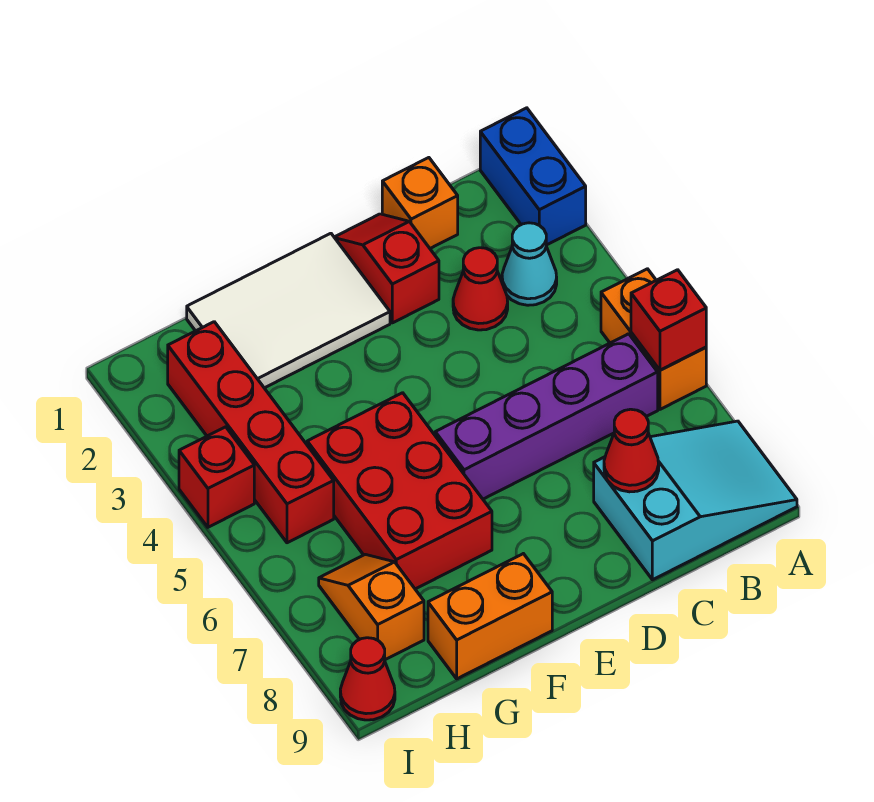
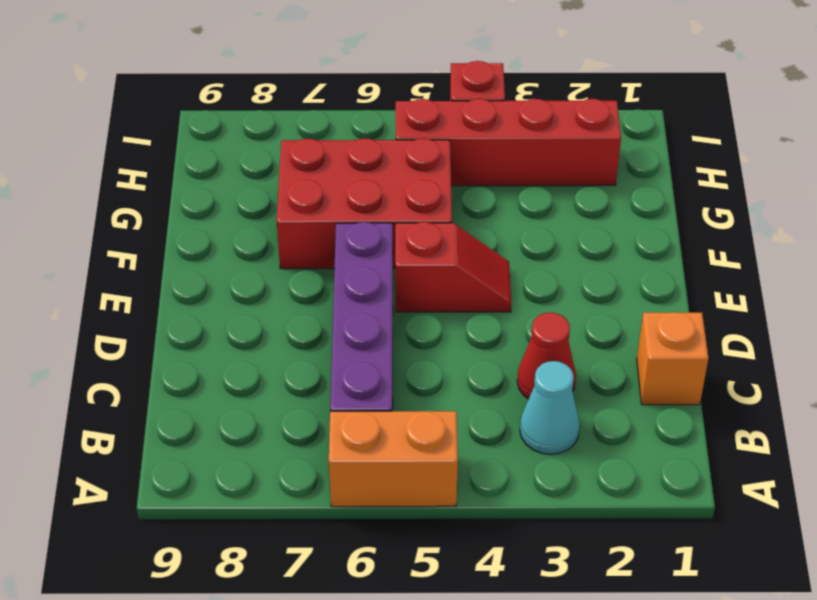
red 1x2 slope [395,222,511,312] -> red 1x2 slope moved to [334,214,439,323]
none -> blue 1x2 brick [480,108,586,245]
none -> cyan 2x3 slope [594,421,797,580]
none -> white 2x3 tile [187,233,390,388]

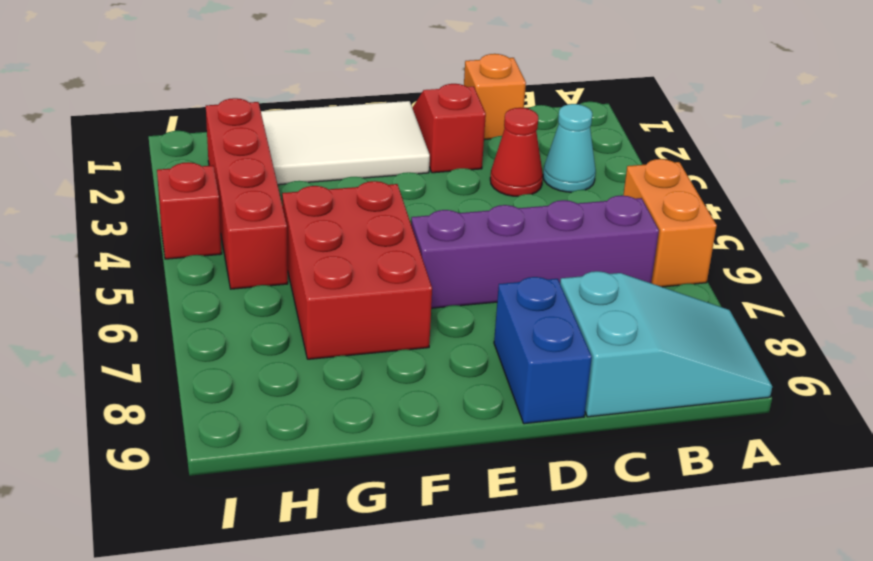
blue 1x2 brick [494,277,592,424] -> blue 1x2 brick moved to [480,108,586,245]
none -> orange 1x2 brick [428,554,552,679]
none -> orange 1x2 slope [319,554,424,660]
none -> red 1x1 cone [340,638,395,720]

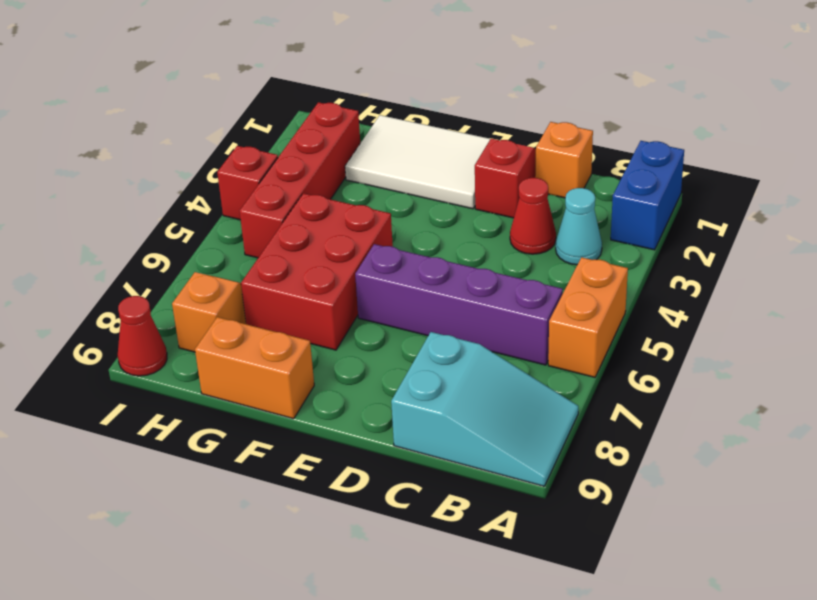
none -> red 1x1 brick [631,270,706,370]
none -> red 1x1 cone [604,409,659,492]

